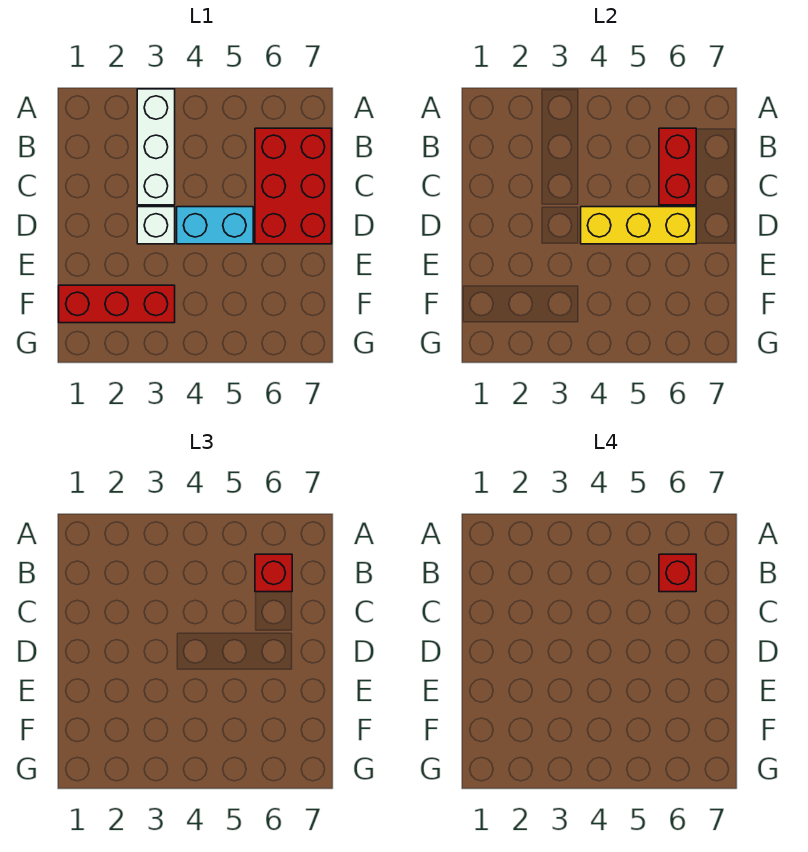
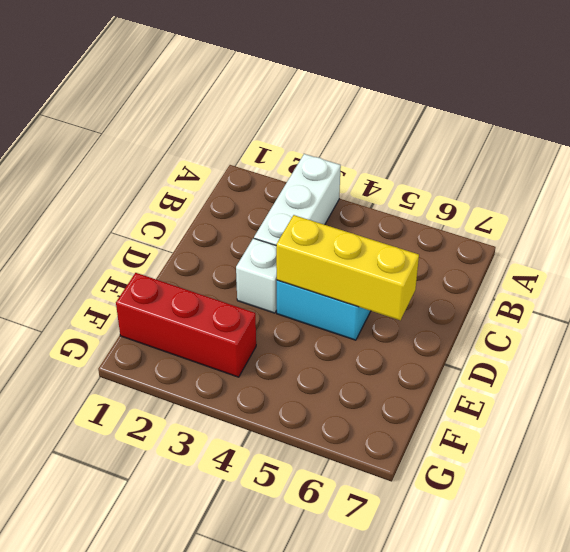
none -> red 2x3 brick [255,128,332,244]
none -> red 1x2 brick [659,128,696,205]

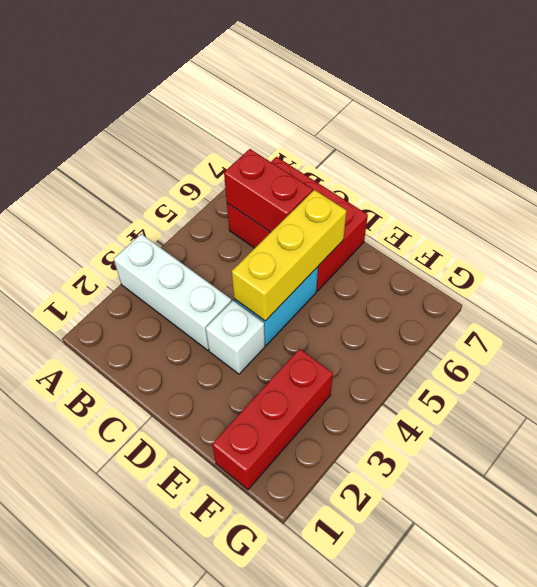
none -> red 1x1 brick [255,554,292,592]
none -> red 1x1 brick [659,554,696,592]

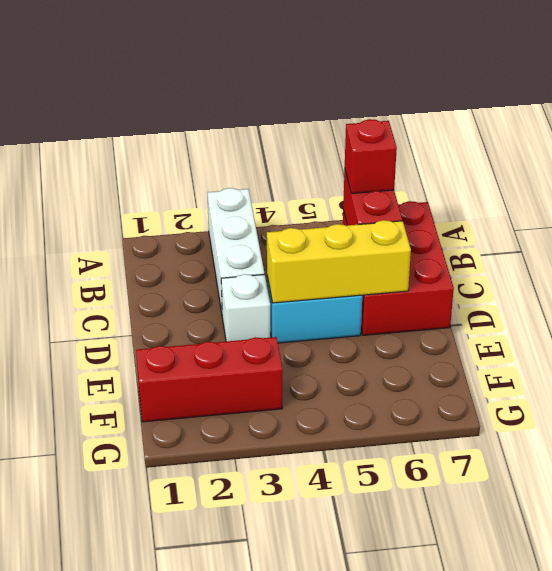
none -> red 1x1 brick [659,554,696,592]

